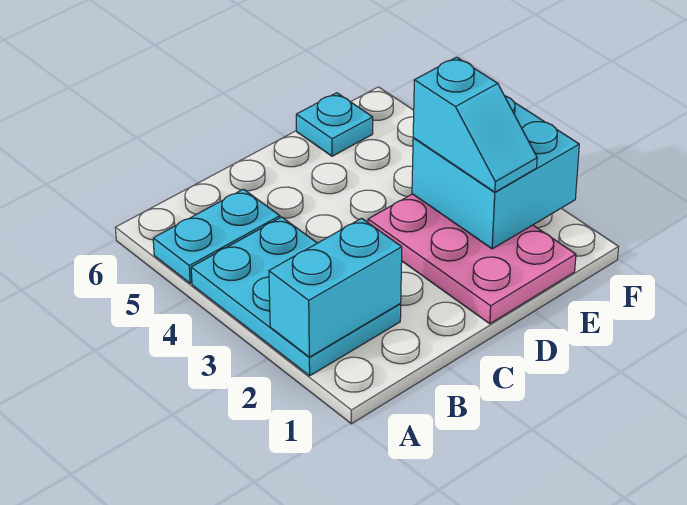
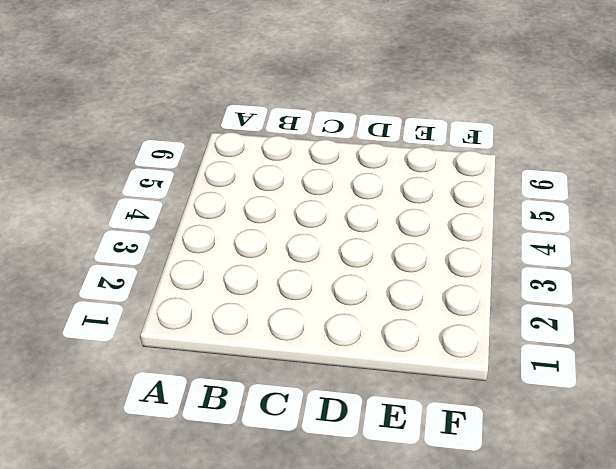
none -> cyan 2x3 plate [191,217,401,376]
none -> cyan 1x2 plate [153,189,280,283]

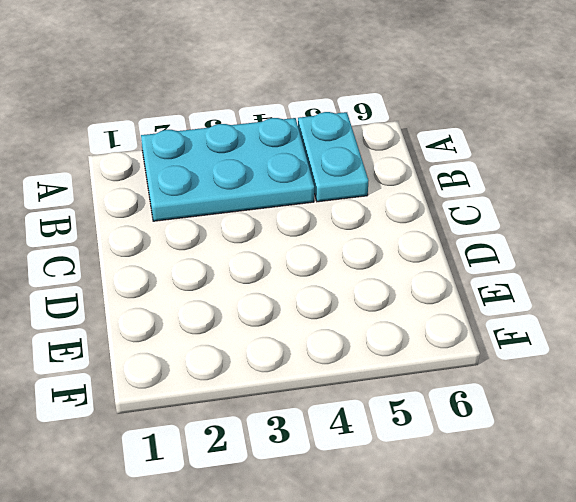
none -> pink 2x3 plate [368,194,576,324]
none -> cyan 1x1 plate [296,93,373,156]

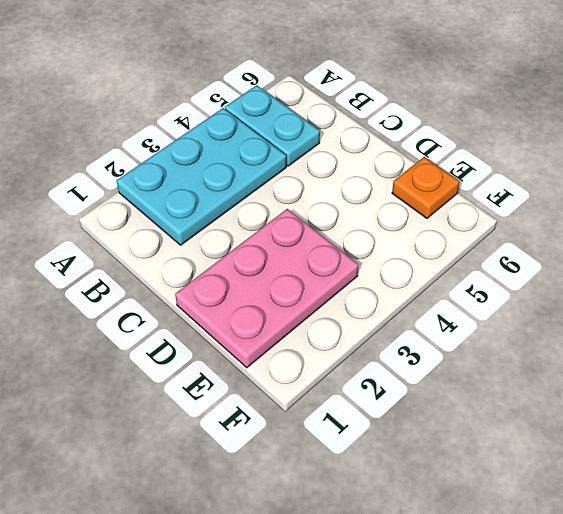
orange 1x1 plate [392,157,460,218] -> cyan 1x1 plate [296,93,373,156]
none -> cyan 1x2 brick [269,218,402,357]
none -> cyan 2x2 brick [412,96,579,249]

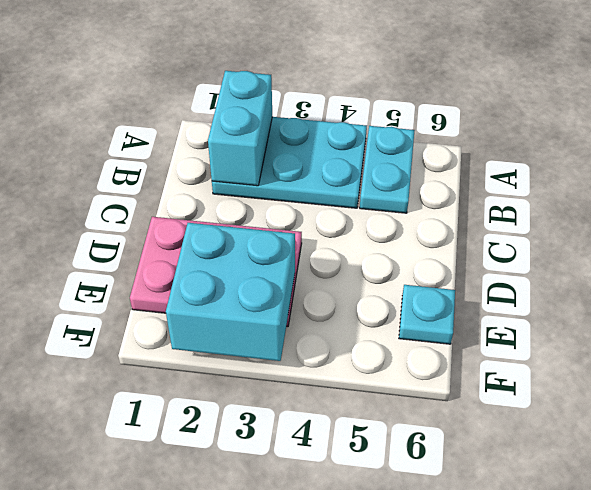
none -> cyan 1x2 slope [413,57,537,192]

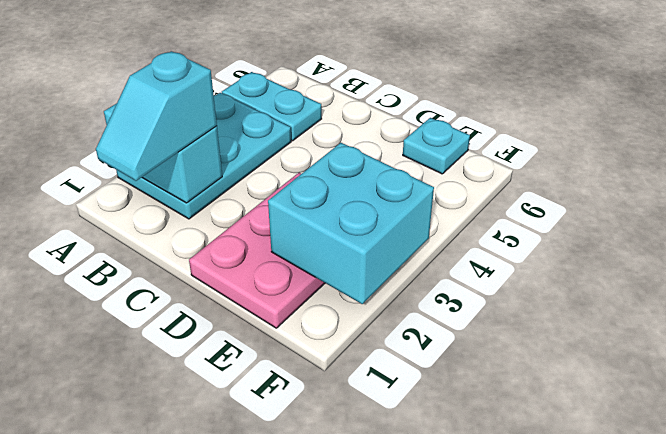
cyan 1x2 slope [96,51,217,181] -> cyan 1x2 slope moved to [413,57,537,192]

